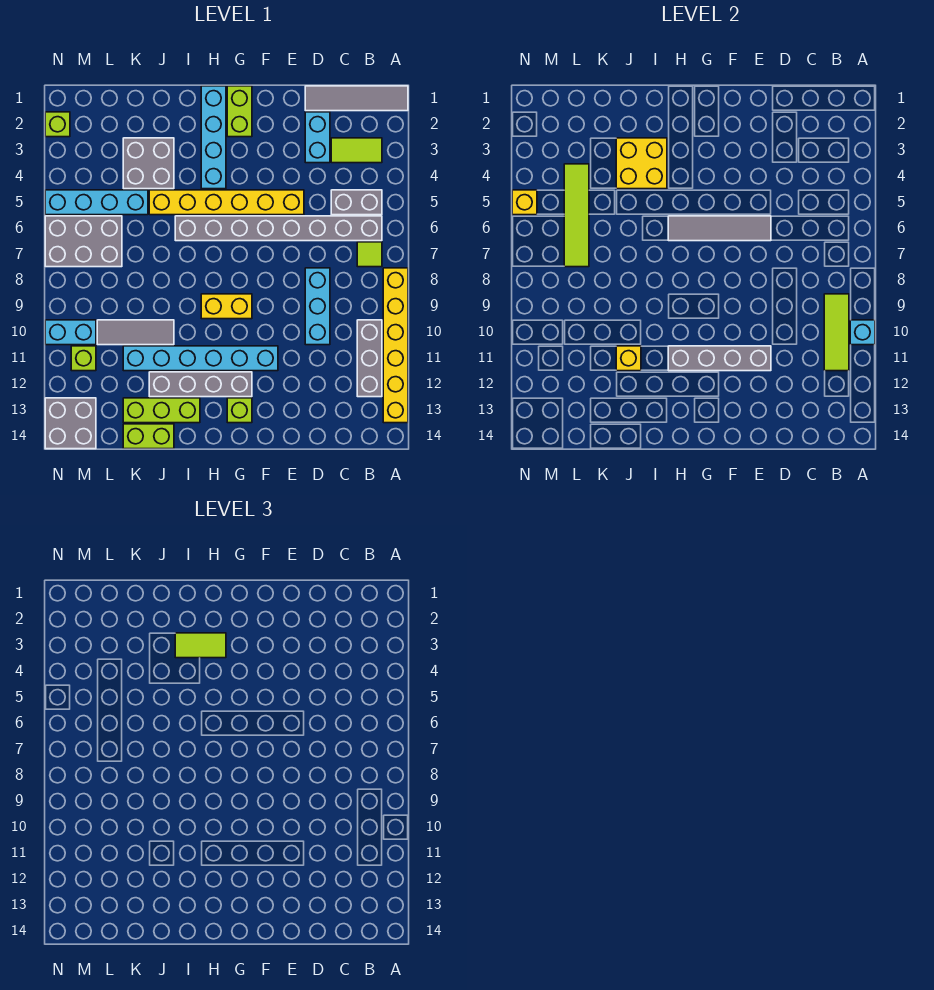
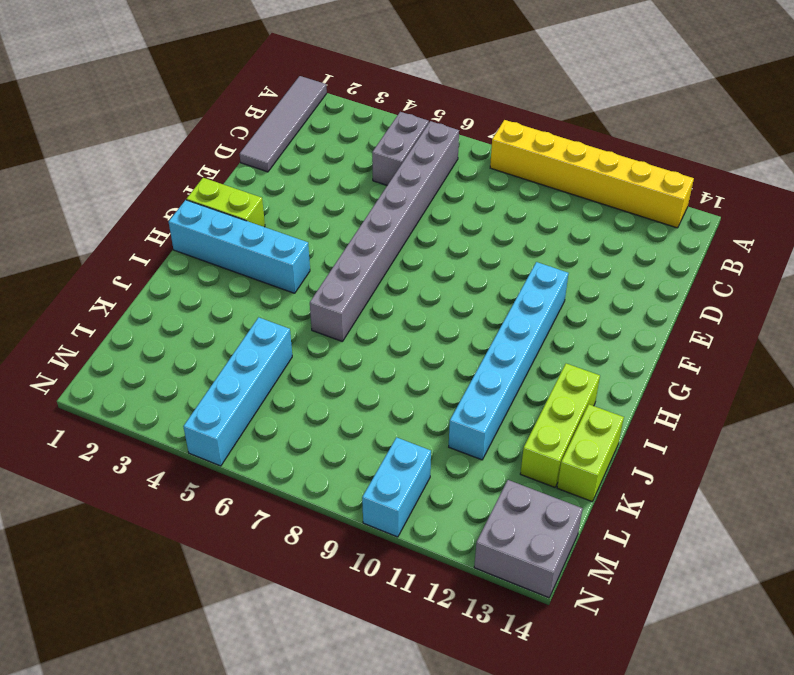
none -> lime 1x2 tile [331,138,382,163]
none -> lime 1x1 tile [357,242,382,267]
none -> grey 1x3 brick [357,320,382,397]
none -> cyan 1x2 brick [305,112,330,163]

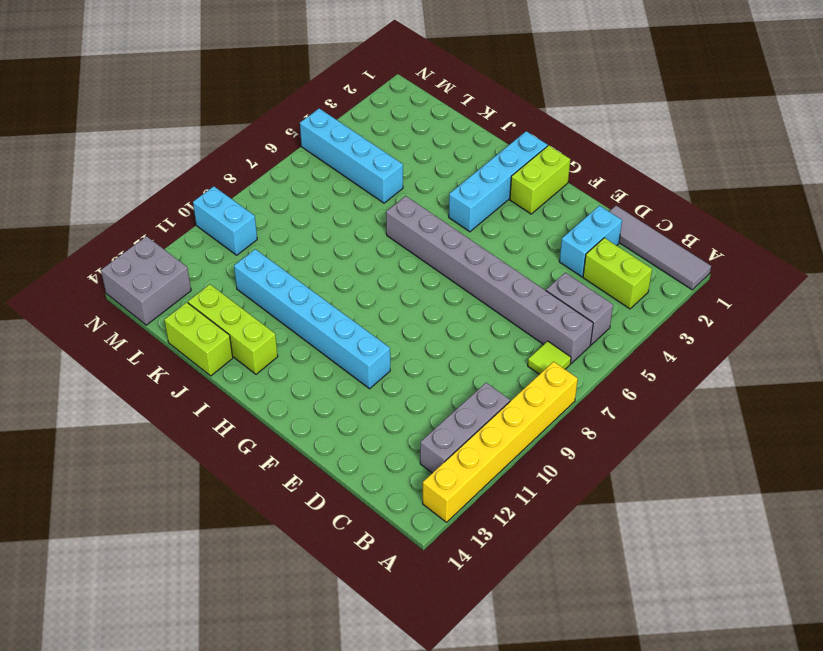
lime 1x2 brick [583,238,652,309] -> lime 1x2 tile [331,138,382,163]
none -> cyan 1x3 brick [305,268,330,345]
none -> yellow 1x6 brick [149,190,304,215]
none -> yellow 1x2 brick [201,294,252,319]
none -> grey 1x4 brick [149,372,252,397]

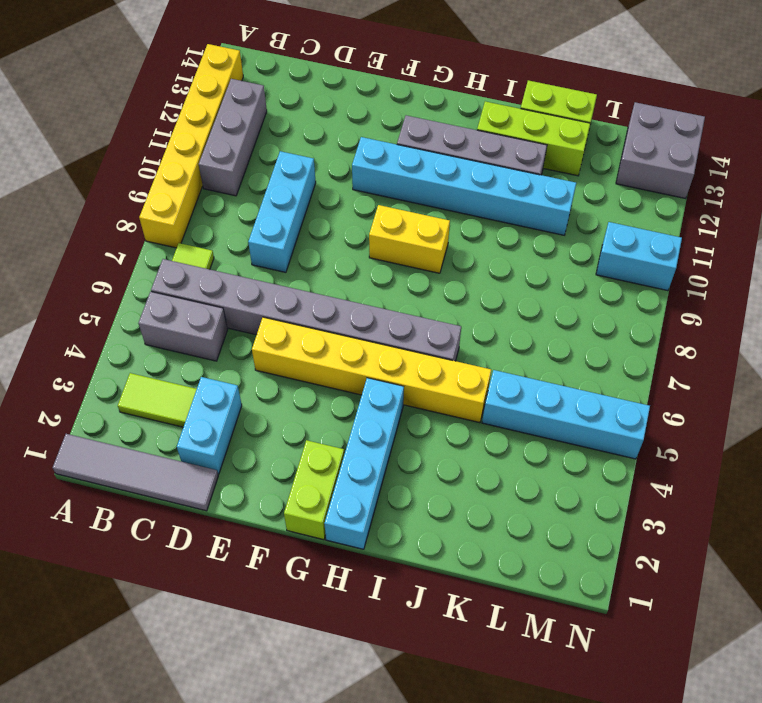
none -> lime 1x1 brick [227,398,252,423]
none -> grey 2x2 brick [123,138,174,189]
none -> grey 1x3 tile [97,320,174,345]
none -> grey 2x3 brick [45,216,122,267]

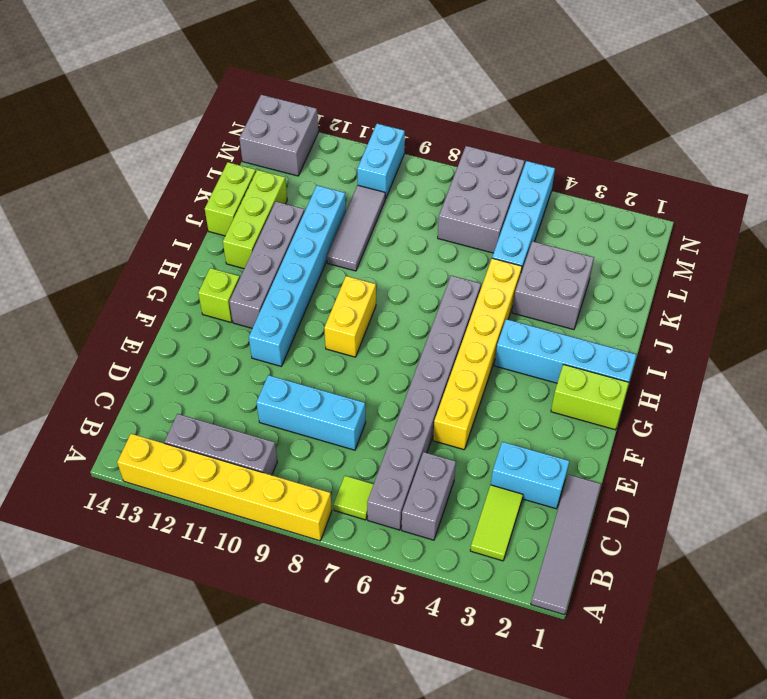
none -> lime 1x1 brick [71,346,96,371]
none -> lime 1x1 brick [45,112,70,137]
none -> cyan 1x1 brick [850,320,875,345]
none -> lime 1x3 tile [824,294,849,371]

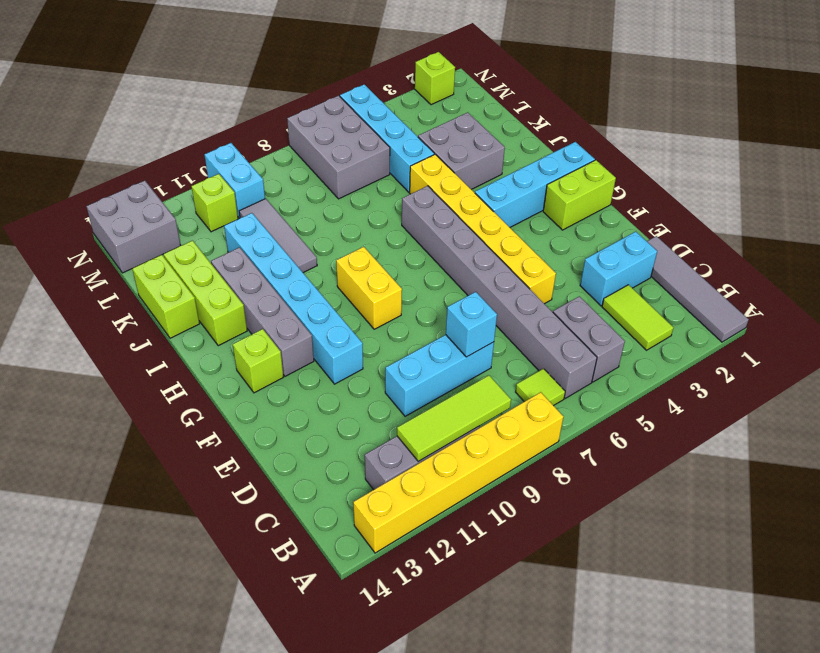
cyan 1x1 brick [446,292,497,357] -> cyan 1x1 brick moved to [850,320,875,345]
none -> grey 1x4 tile [668,216,771,241]
none -> grey 1x4 brick [668,346,771,371]
none -> yellow 2x2 brick [616,138,667,189]
none -> yellow 1x1 brick [616,346,641,371]

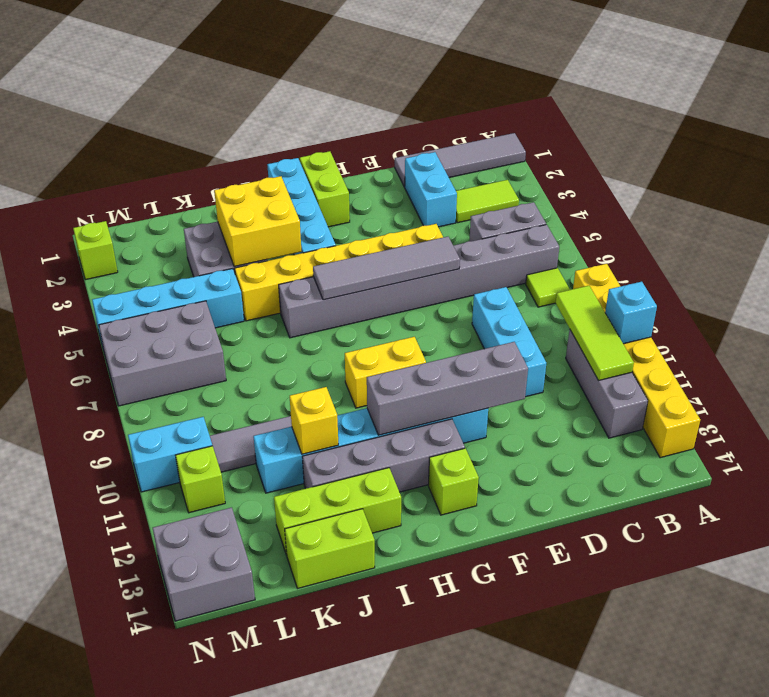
none -> lime 1x4 tile [564,164,589,267]
none -> yellow 1x1 brick [512,190,537,215]
none -> lime 1x2 tile [175,633,226,658]

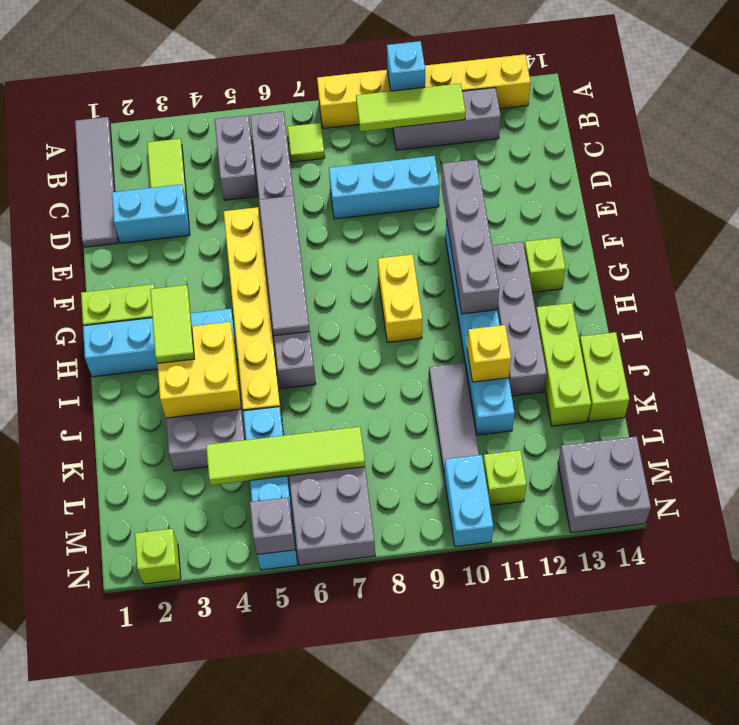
grey 1x1 brick [250,498,295,554] -> yellow 1x1 brick [512,190,537,215]

